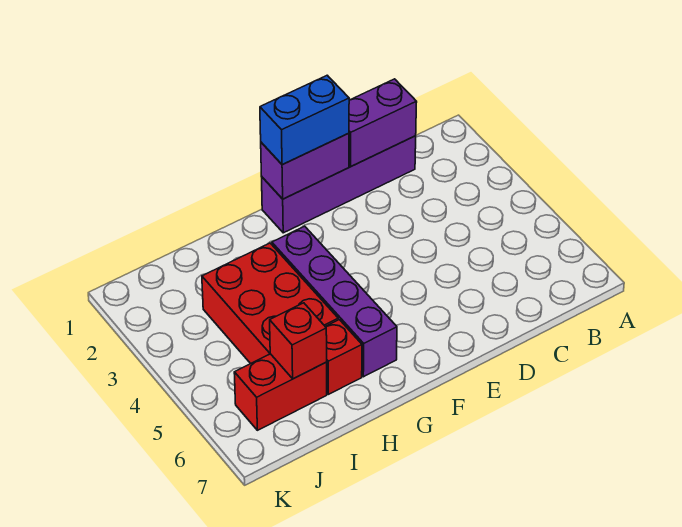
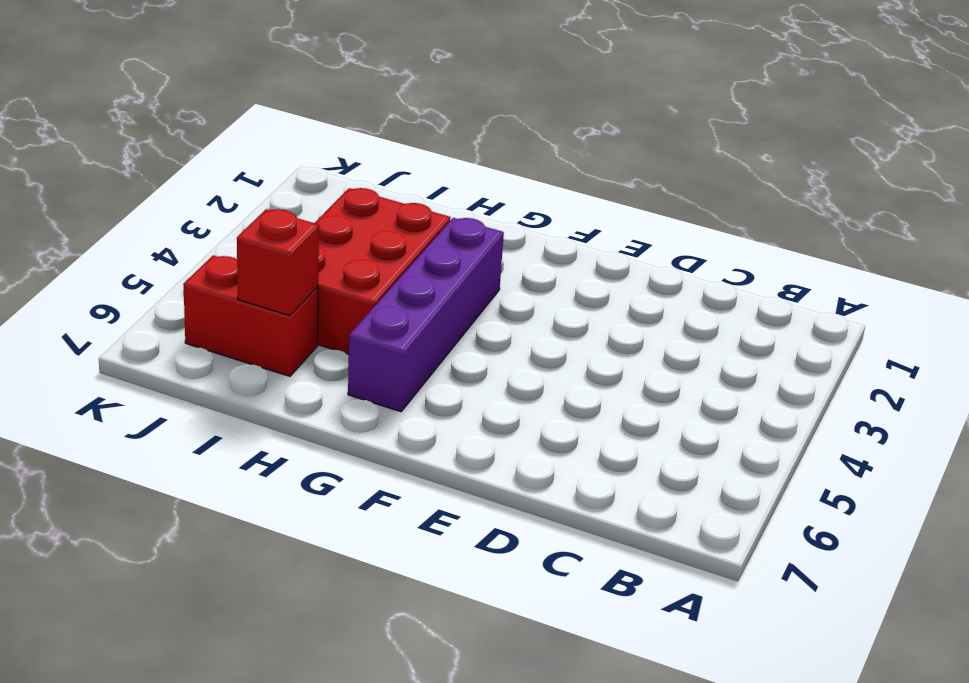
none -> purple 1x4 brick [262,136,416,233]
none -> red 1x1 brick [325,320,362,394]

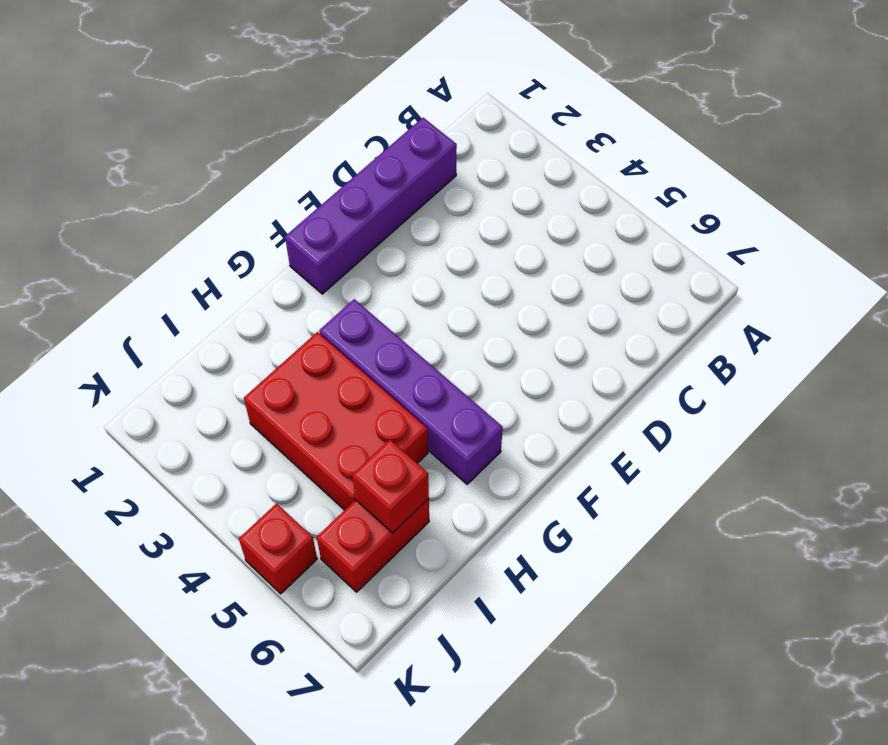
red 1x1 brick [239,503,317,594] -> red 1x1 brick moved to [325,320,362,394]
none -> purple 1x2 brick [349,79,417,166]
none -> purple 1x2 brick [261,133,349,199]

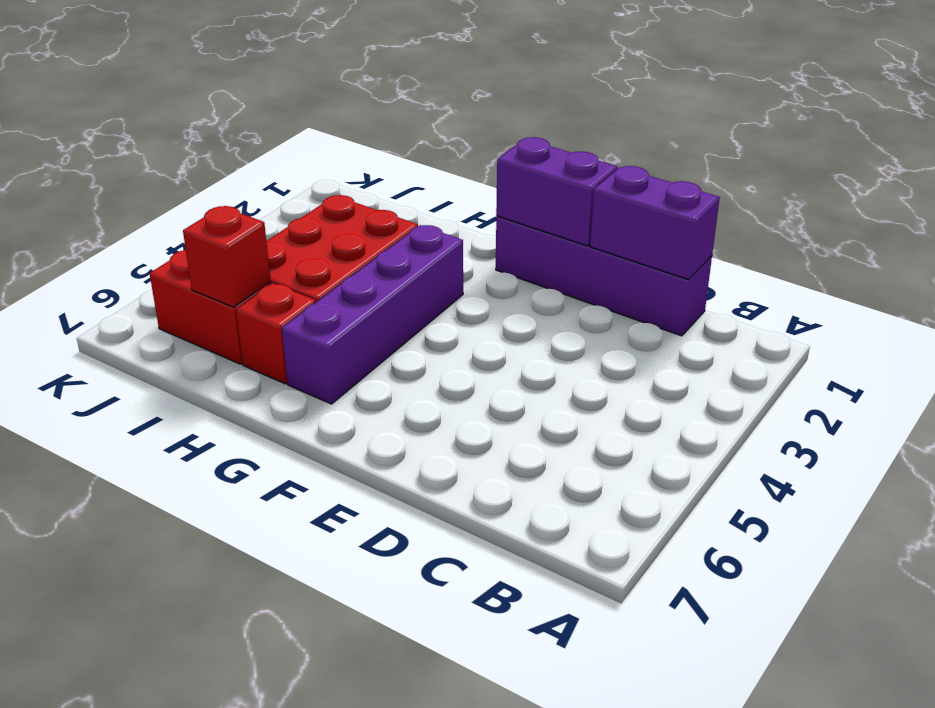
none -> blue 1x2 brick [260,75,349,165]

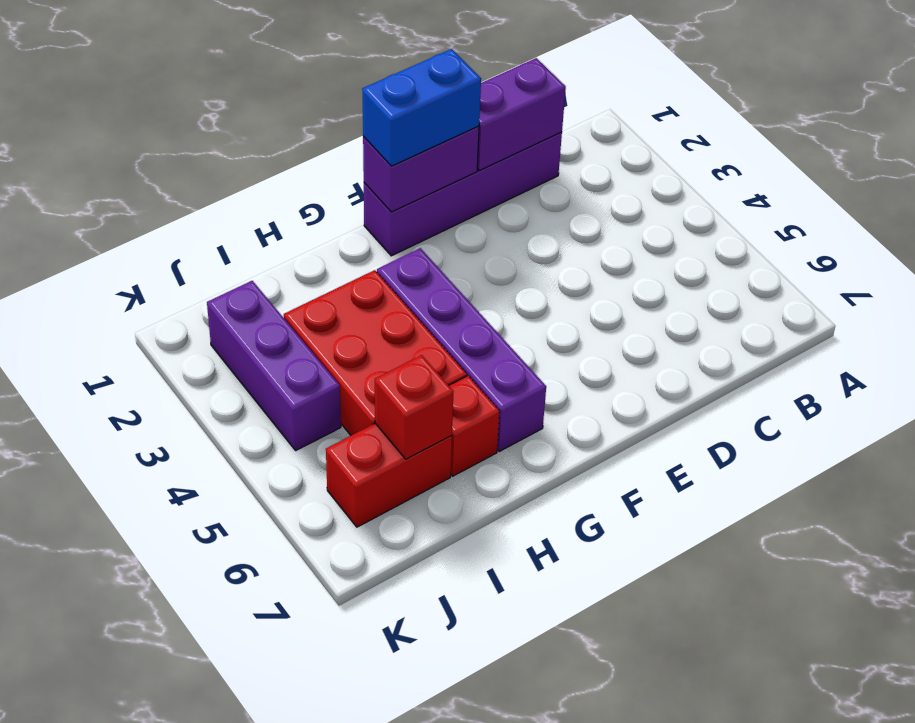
purple 1x3 brick [207,281,341,450] -> none

